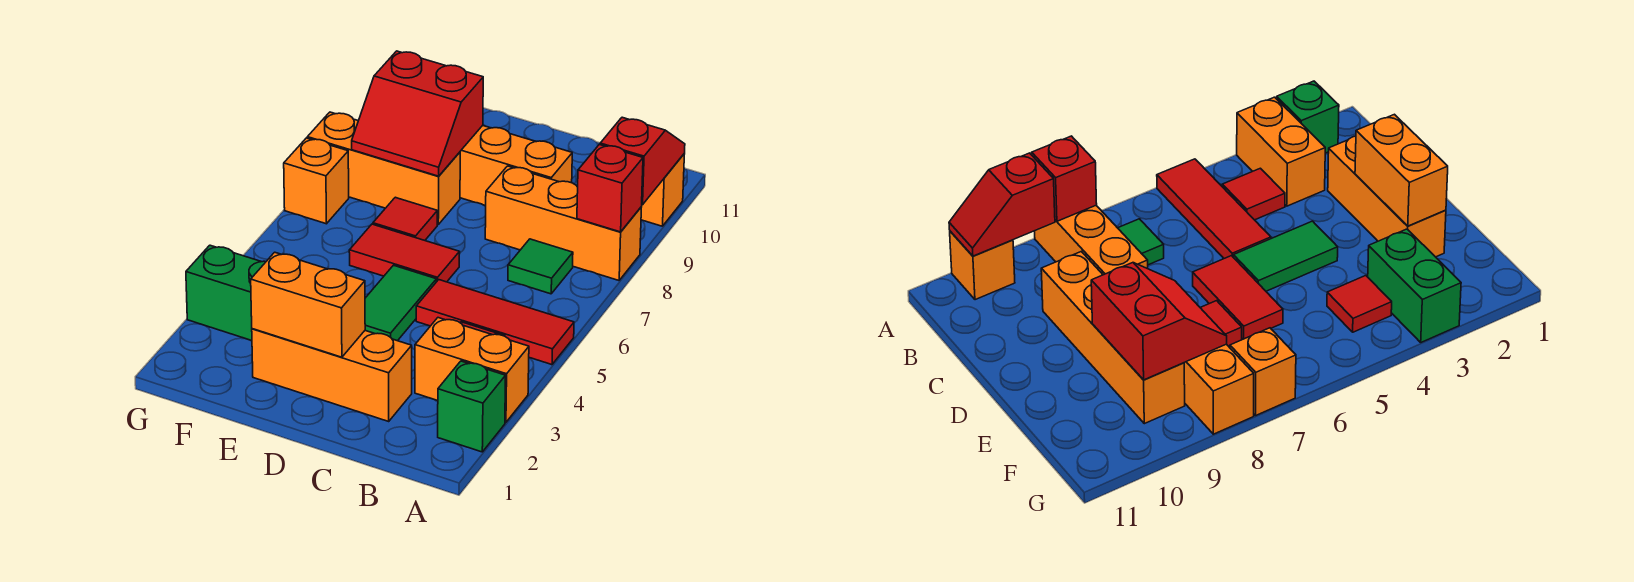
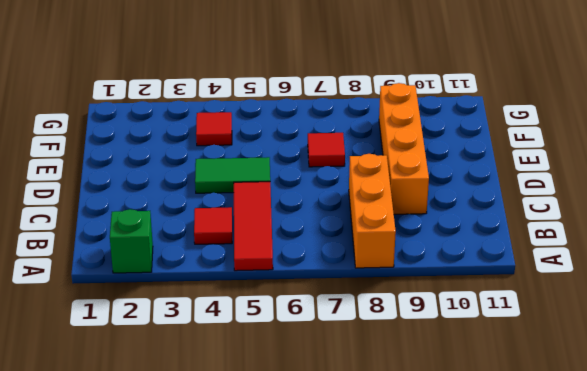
none -> orange 1x2 brick [415,318,529,422]
none -> orange 1x1 brick [641,154,684,226]
none -> green 1x1 tile [508,239,573,294]

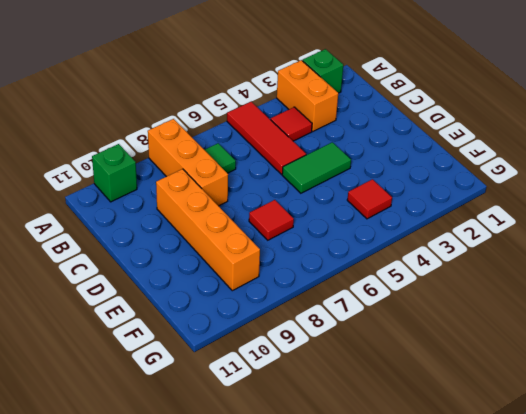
green 1x1 brick [92,144,137,202] -> orange 1x1 brick [641,154,684,226]
none -> orange 1x3 brick [252,329,412,421]
none -> red 1x2 tile [349,224,460,282]
none -> orange 1x3 brick [307,112,460,224]

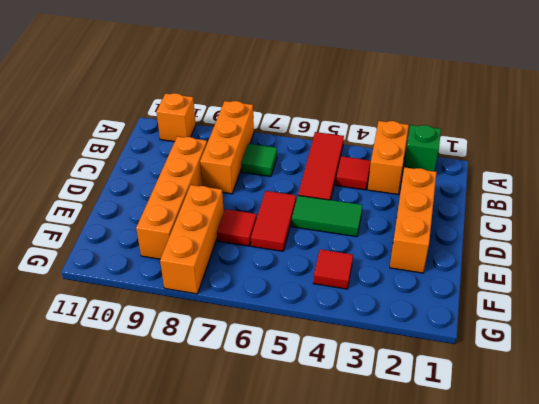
none -> green 1x2 brick [186,245,265,341]
none -> orange 1x1 brick [284,138,349,224]
none -> red 1x1 brick [577,144,643,232]

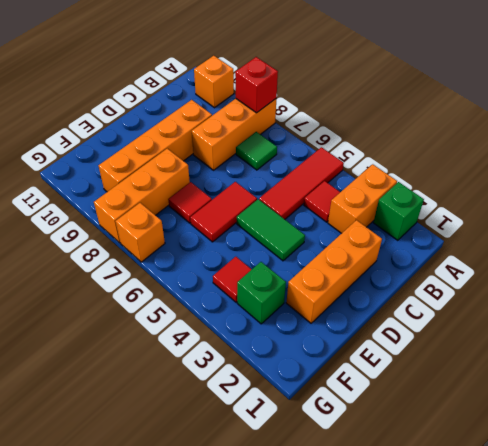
green 1x1 brick [237,262,286,324] -> green 1x2 brick [186,245,265,341]
none -> red 1x2 slope [600,117,685,205]
none -> orange 1x2 brick [251,252,365,357]
none -> red 2x2 slope [352,51,483,176]

